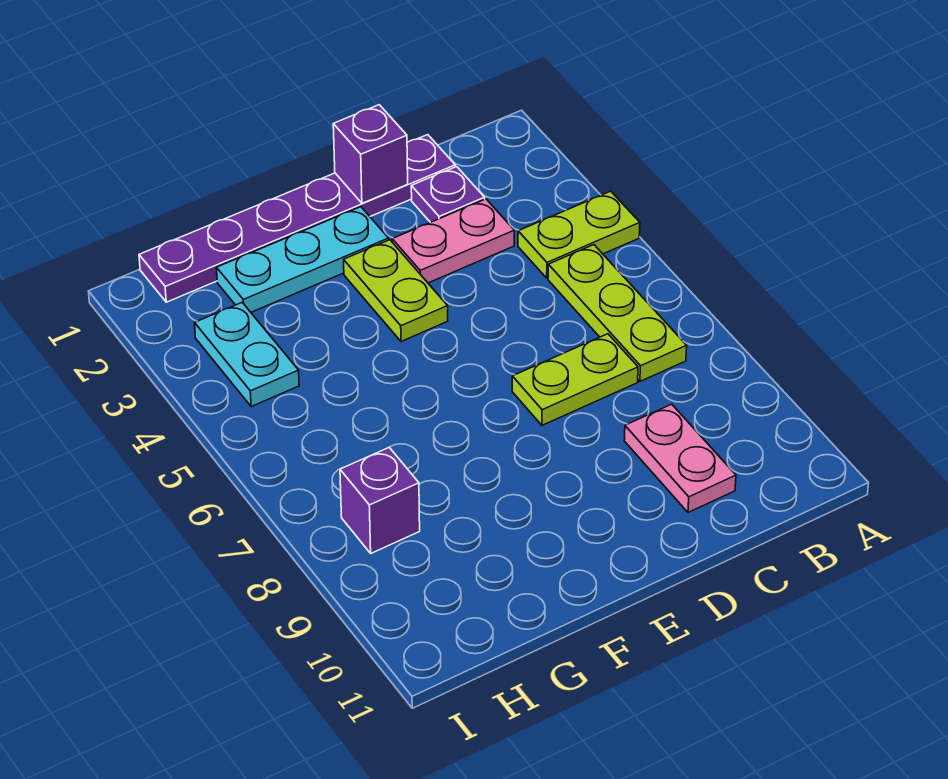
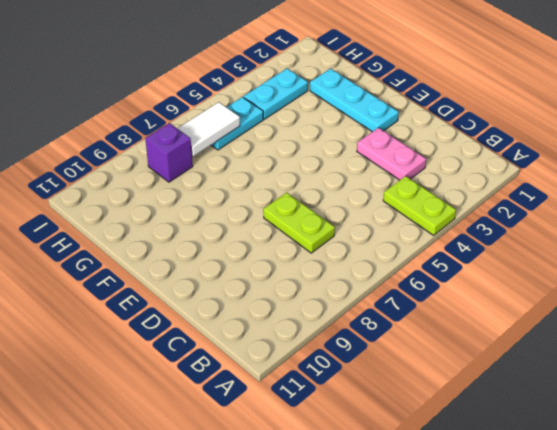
cyan 1x2 plate [211,97,263,150] -> none
white 1x2 tile [177,102,240,156] -> none
none -> lime 1x3 plate [548,245,687,381]
none -> purple 1x6 plate [139,135,455,302]
none -> purple 1x1 plate [411,167,485,222]

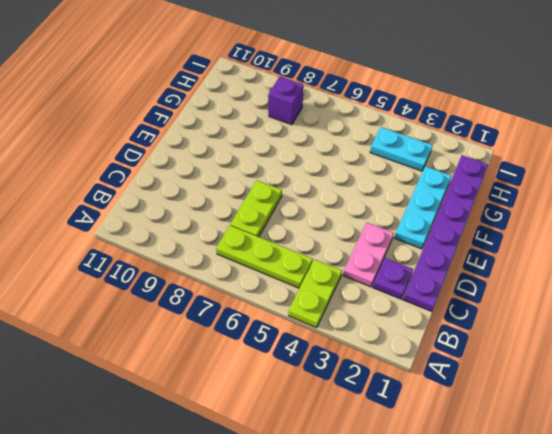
none -> pink 1x2 plate [624,404,736,513]
none -> lime 1x2 plate [344,240,448,342]
none -> purple 1x1 brick [333,105,408,203]

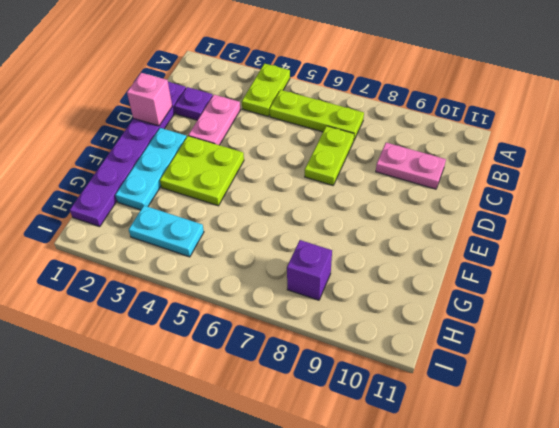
pink 1x1 brick [127,73,172,126] -> purple 1x1 brick [333,105,408,203]
lime 2x2 plate [160,136,244,206] -> lime 1x2 plate [344,240,448,342]

